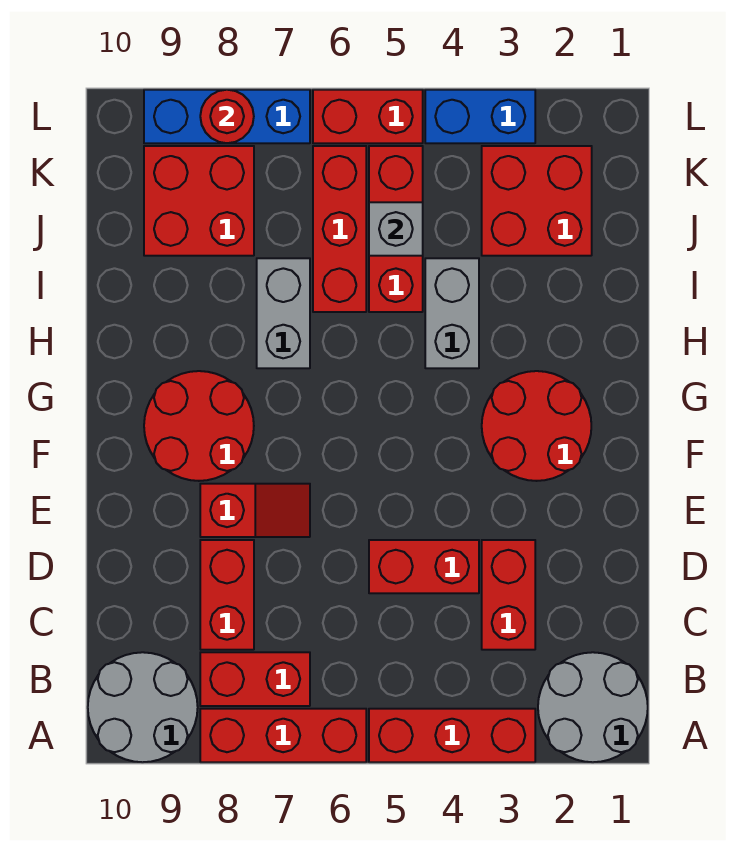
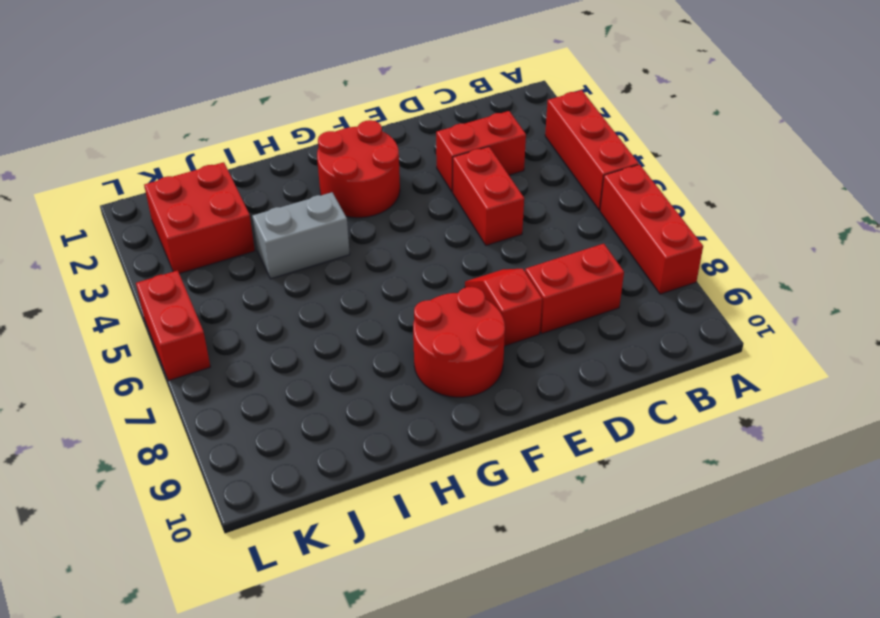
none -> grey 2x2 round brick [538,652,648,762]
none -> grey 2x2 round brick [88,652,198,762]
none -> red 1x2 brick [200,652,310,706]

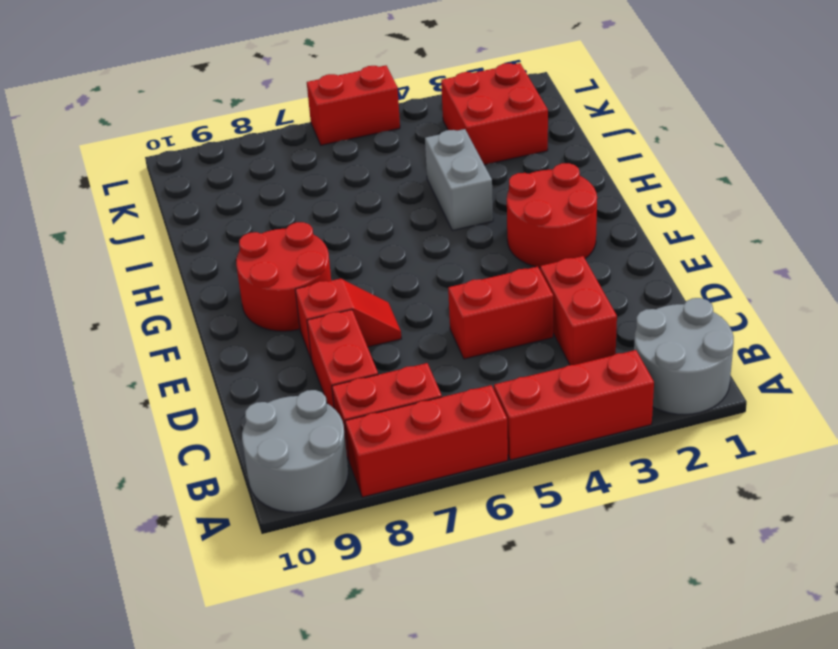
none -> grey 1x2 brick [257,258,310,368]
none -> red 1x3 brick [369,146,423,312]
none -> red 1x3 brick [313,146,366,312]

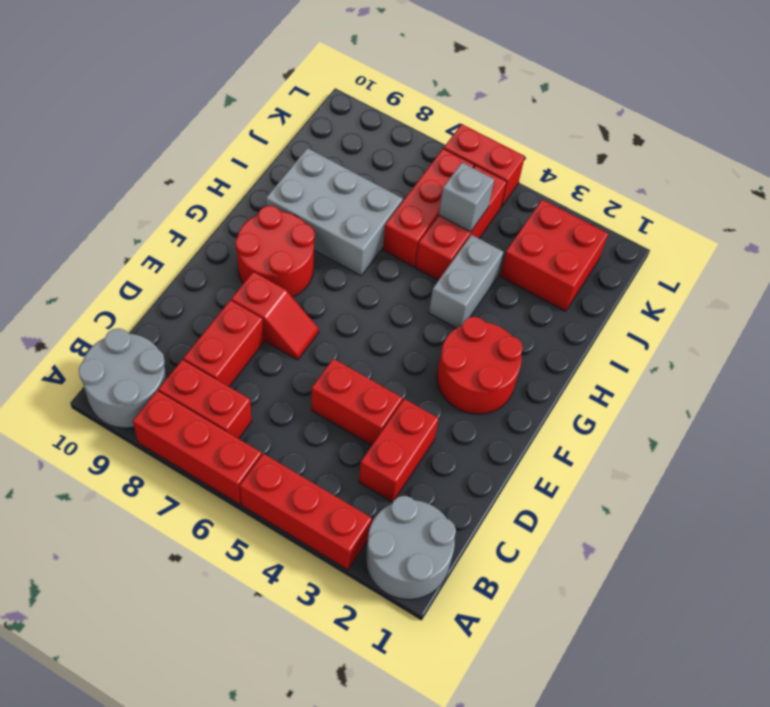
grey 2x3 brick [266,148,403,276] -> grey 1x2 brick [257,258,310,368]
none -> red 2x2 brick [144,146,254,256]
none -> blue 1x2 brick [425,90,535,143]
none -> blue 1x3 brick [144,90,310,143]

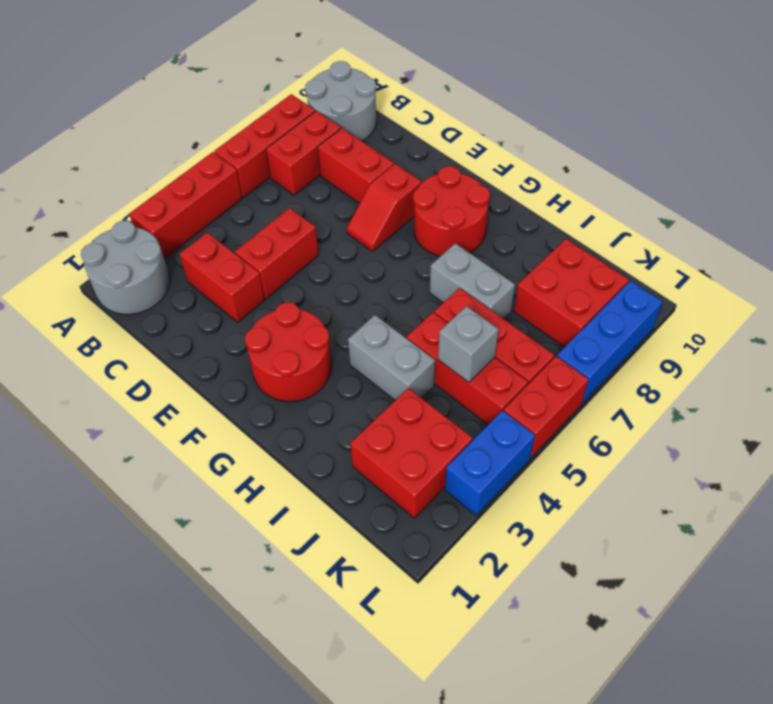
none -> red 1x1 round brick [200,90,254,143]

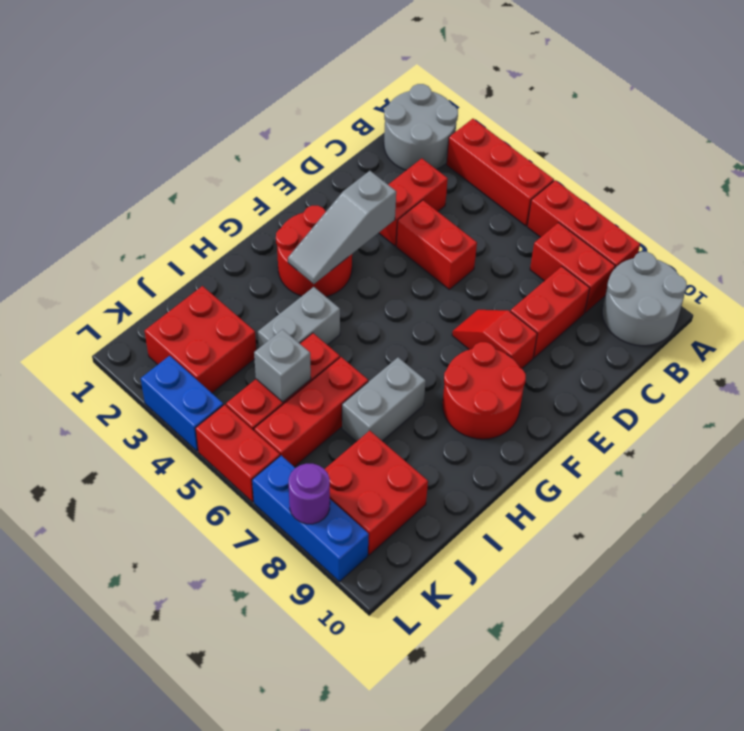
grey 1x3 slope [288,171,396,284] -> none
purple 1x1 round brick [289,464,330,524] -> red 1x1 round brick [200,90,254,143]

